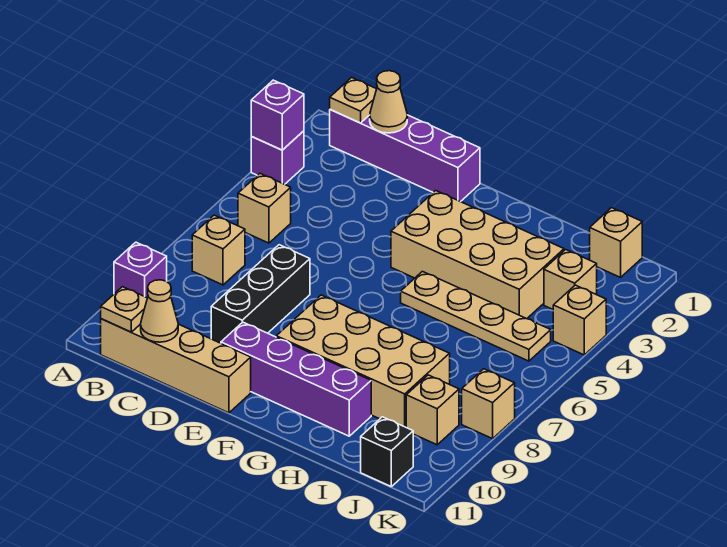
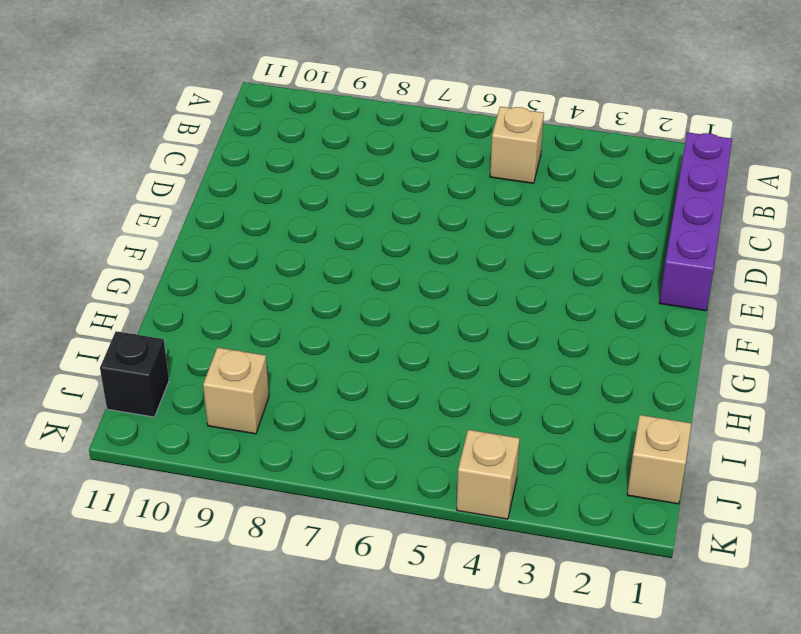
none -> purple 1x1 brick [251,131,304,184]
none -> purple 1x1 brick [114,242,167,298]
none -> tan 1x1 brick [192,215,245,285]

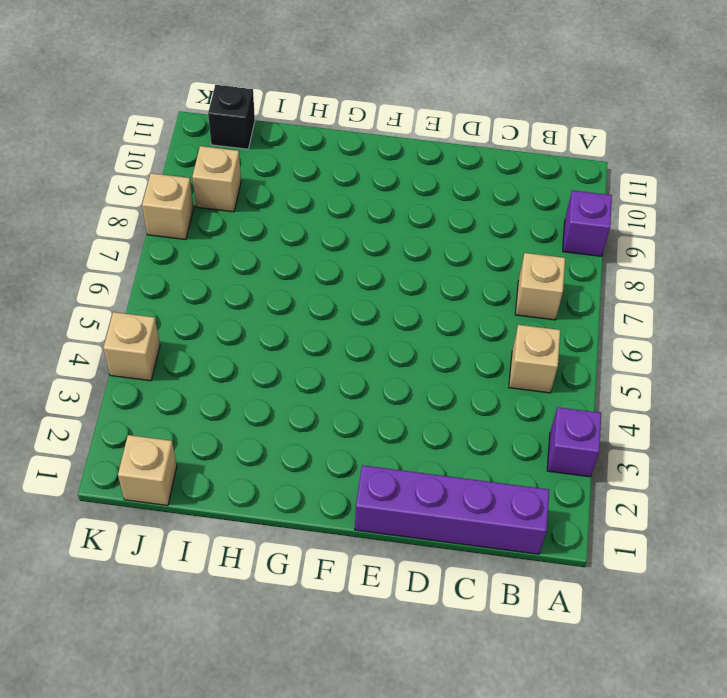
none -> tan 1x4 brick [101,319,251,413]
none -> black 1x3 brick [211,245,310,343]
none -> purple 1x4 brick [221,322,371,436]

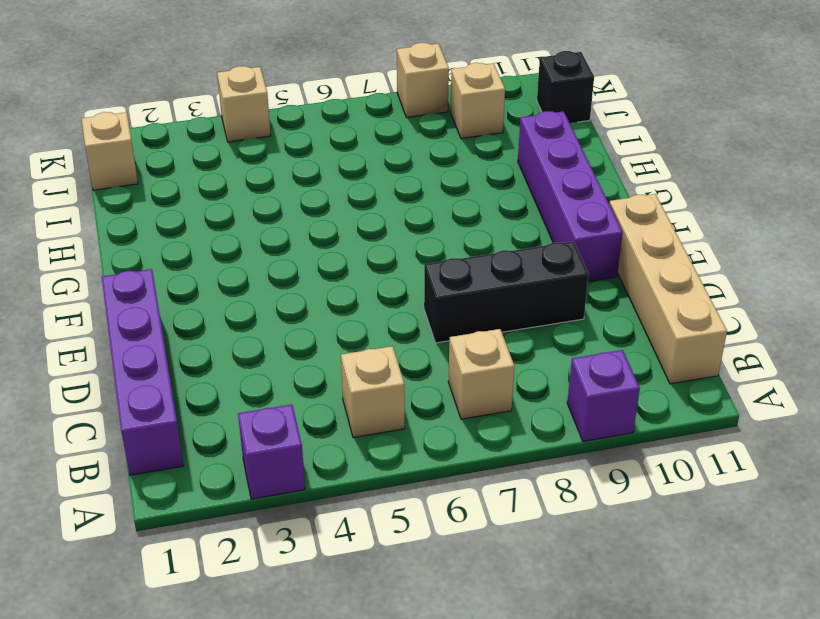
none -> tan 2x4 brick [391,191,564,319]
none -> tan 2x4 brick [276,295,450,427]
none -> tan 1x4 plate [401,271,551,361]

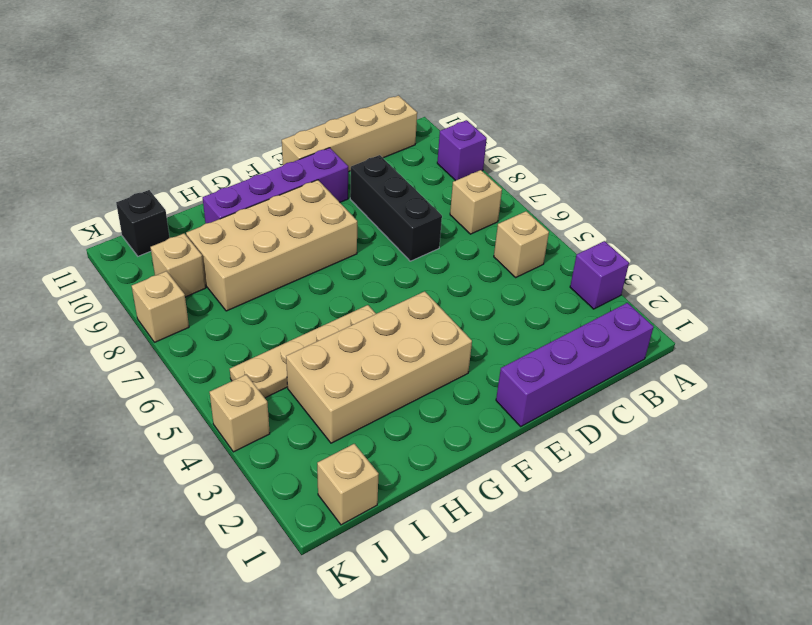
none -> tan 1x1 brick [544,250,597,309]
none -> purple 1x1 brick [251,80,304,150]
none -> tan 1x1 plate [330,78,376,123]

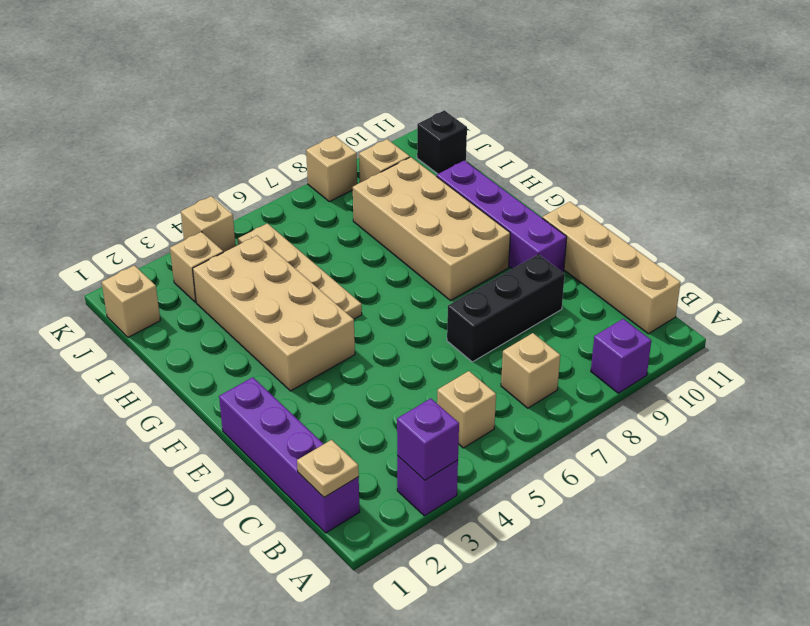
none -> tan 1x1 plate [101,287,147,332]
none -> tan 1x1 cone [370,71,407,133]
none -> tan 1x1 cone [141,280,178,342]

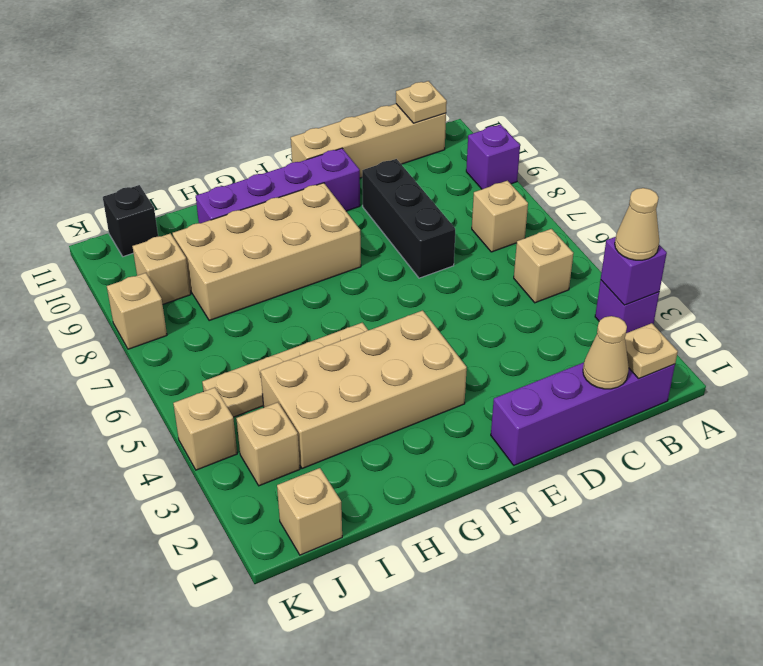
tan 1x1 cone [615,188,659,260] -> tan 1x1 cone moved to [141,280,178,342]

